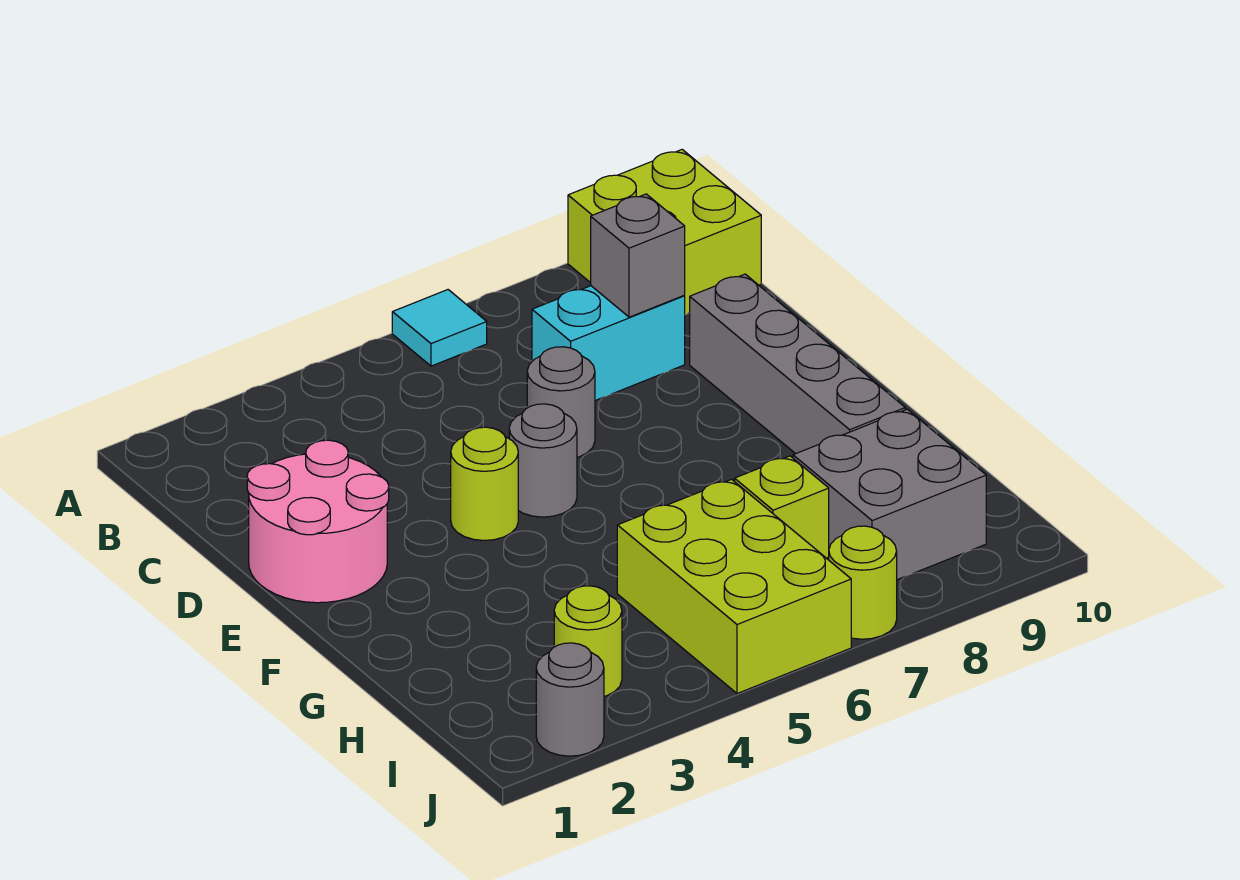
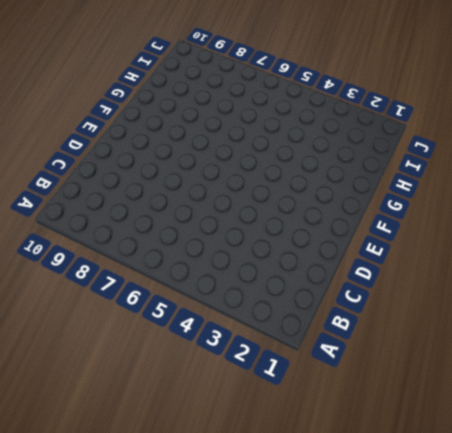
none -> cyan 1x1 tile [392,290,487,366]
none -> lime 2x2 brick [568,150,761,314]
none -> cyan 1x2 brick [532,286,685,401]

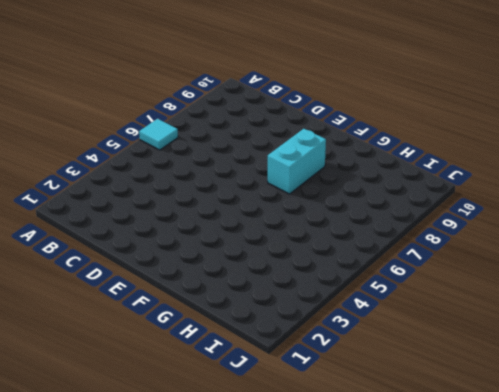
cyan 1x2 brick [268,129,326,194] -> cyan 1x2 brick moved to [532,286,685,401]
none -> lime 2x2 brick [568,150,761,314]
none -> pink 2x2 round brick [247,440,389,603]
none -> grey 1x1 round brick [527,347,595,457]

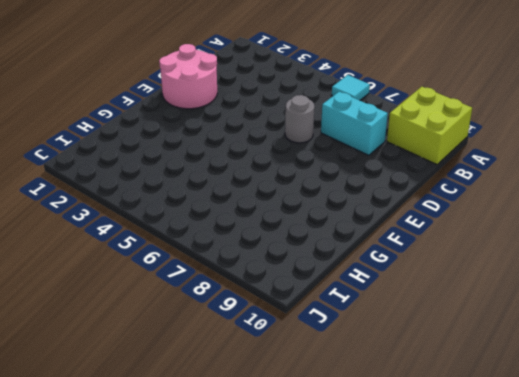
none -> grey 1x4 brick [690,274,905,454]
none -> lime 1x1 round brick [451,427,518,540]
none -> grey 1x1 round brick [509,404,577,517]

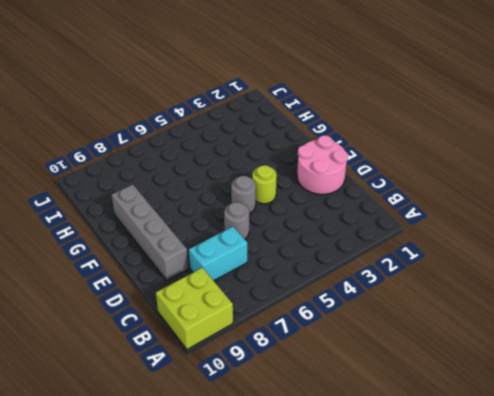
none -> cyan 1x1 tile [392,290,487,366]
none -> lime 2x3 brick [617,479,851,694]
none -> lime 1x1 brick [735,456,829,558]

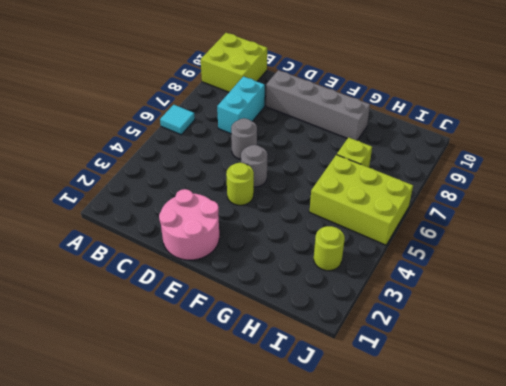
none -> grey 2x2 brick [793,409,986,580]
none -> grey 1x1 round brick [536,643,604,756]
none -> lime 1x1 round brick [829,526,897,639]

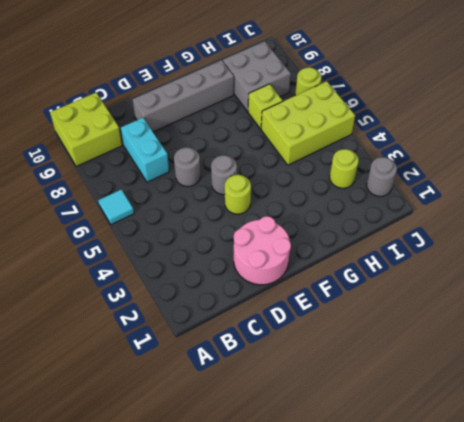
none -> grey 1x1 brick [591,194,685,317]

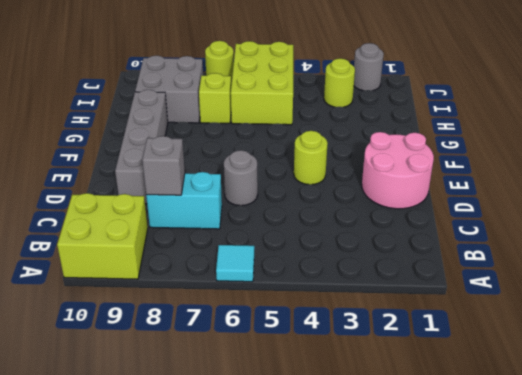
none -> grey 1x1 round brick [509,404,577,517]

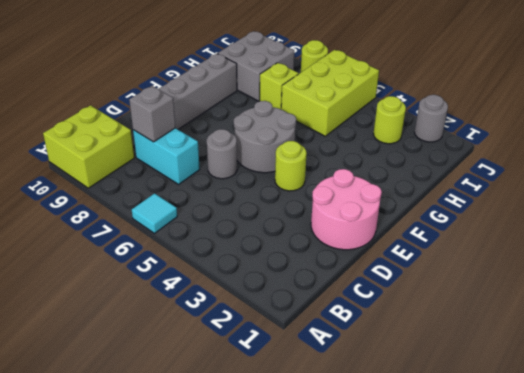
grey 2x2 round brick [234,101,296,173] -> grey 1x1 round brick [509,404,577,517]

